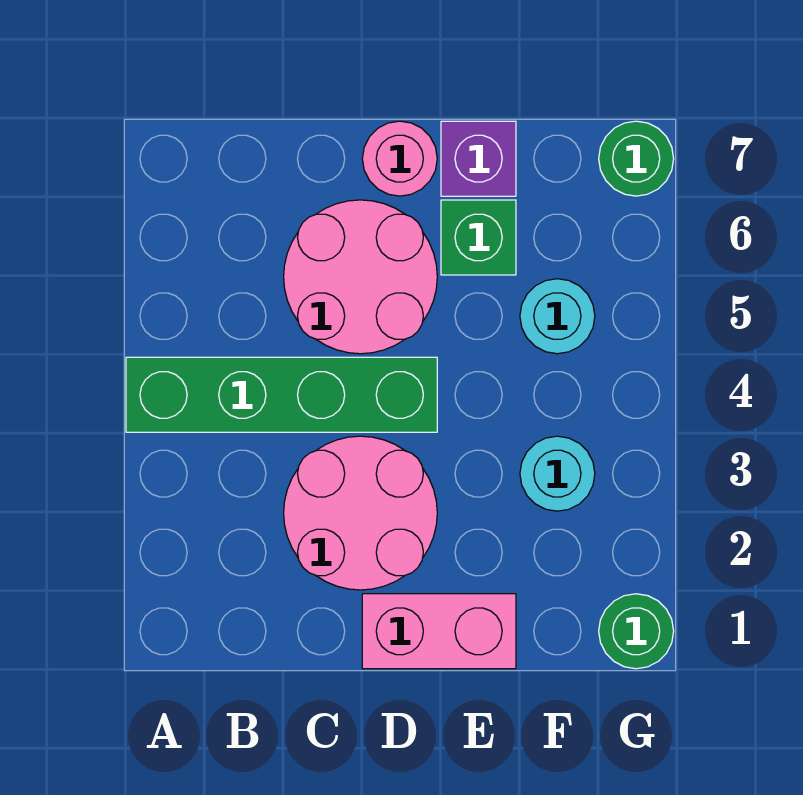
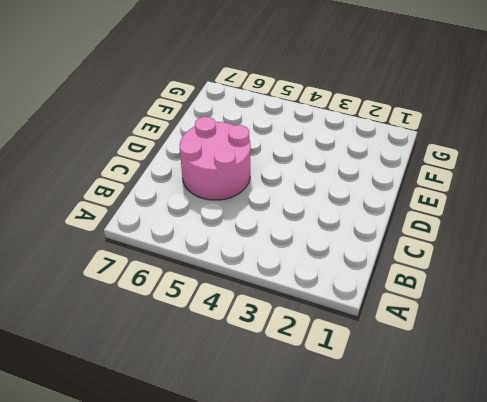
none -> green 1x4 brick [126,357,437,432]
none -> pink 2x2 round brick [284,436,437,590]

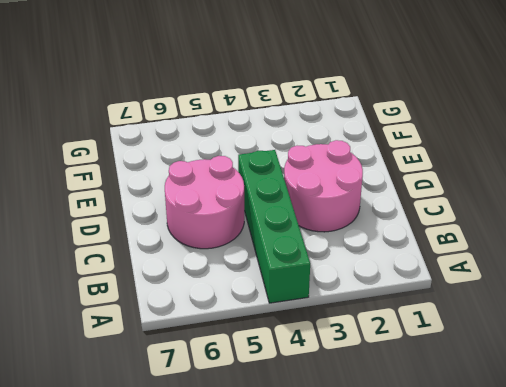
none -> pink 1x2 brick [362,594,516,669]
none -> pink 1x1 round brick [362,121,437,196]

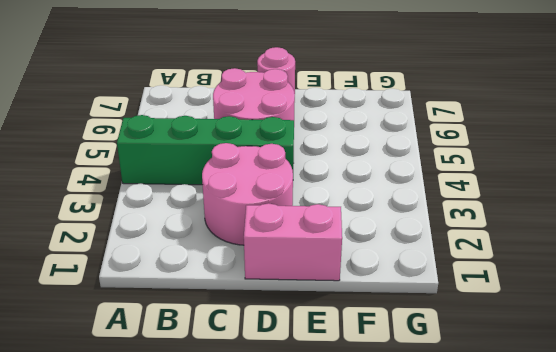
none -> green 1x1 brick [441,200,516,275]
none -> purple 1x1 brick [441,121,516,196]

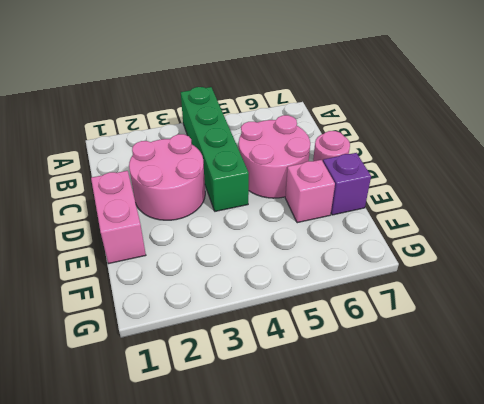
pink 1x1 brick [285,160,335,223] -> green 1x1 brick [441,200,516,275]
none -> cyan 1x1 round brick [520,436,595,511]
none -> cyan 1x1 round brick [520,279,595,354]

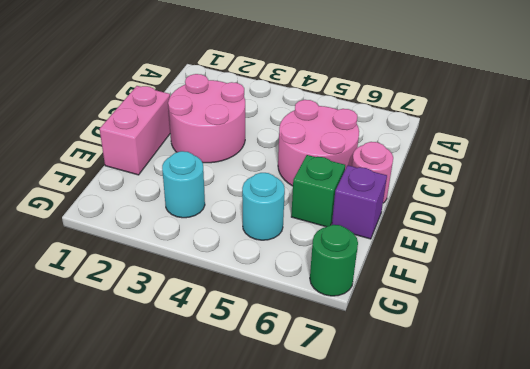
none -> green 1x4 brick [126,357,437,432]
none -> green 1x1 round brick [599,594,674,669]

